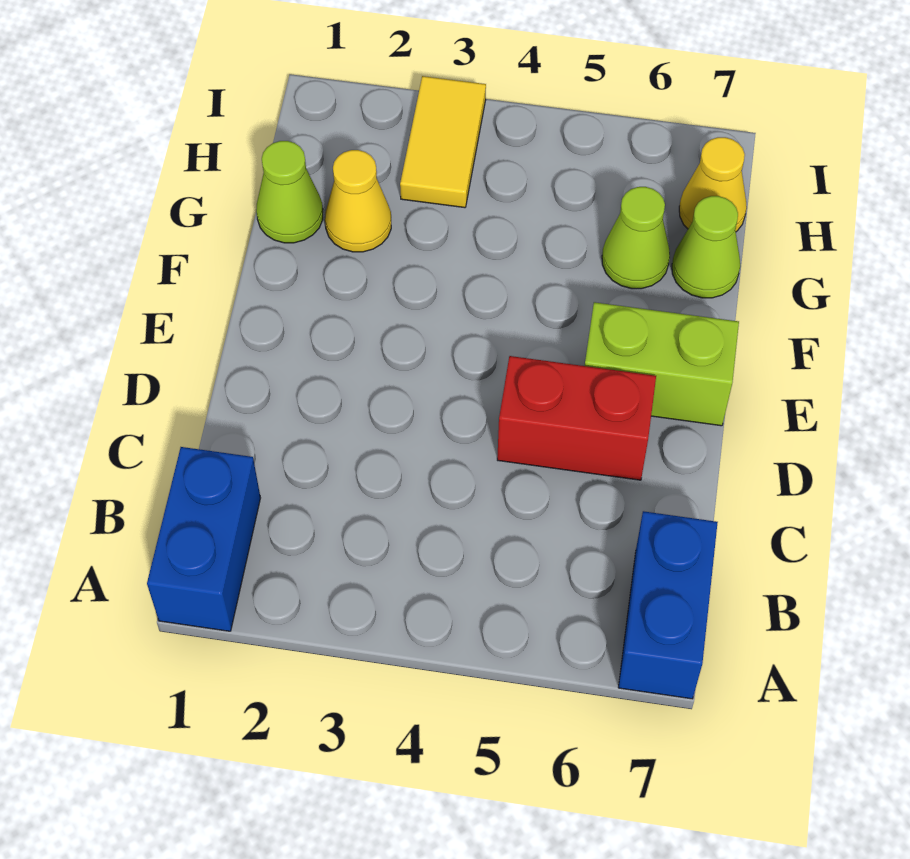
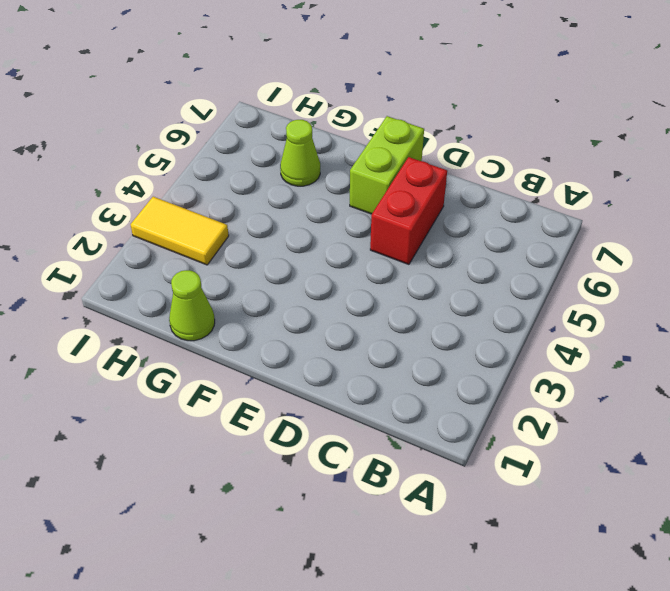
none -> blue 1x2 brick [147,447,260,631]
none -> blue 1x2 brick [618,511,718,699]

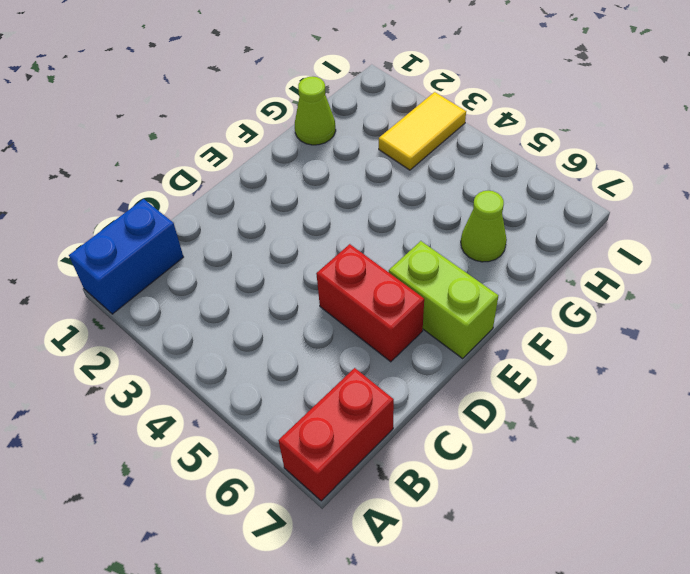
red 1x2 brick [278,368,394,501] -> blue 1x2 brick [618,511,718,699]
none -> yellow 1x1 cone [325,150,391,252]
none -> lime 1x1 cone [672,196,740,298]

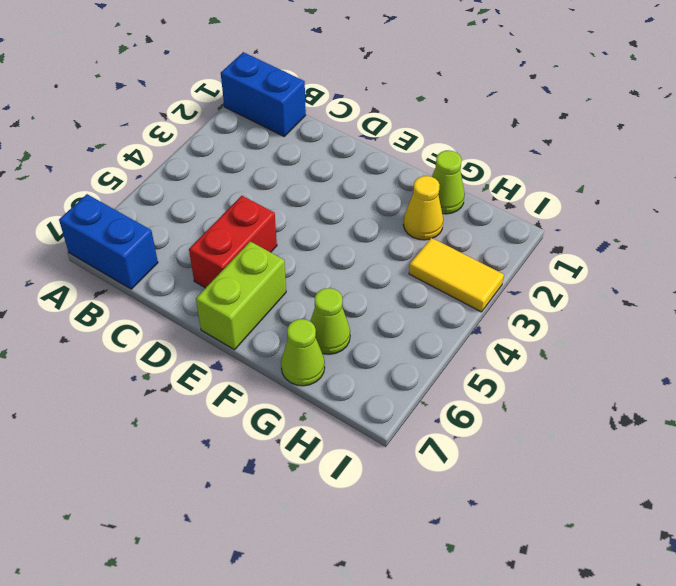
none -> yellow 1x1 cone [679,137,747,232]

